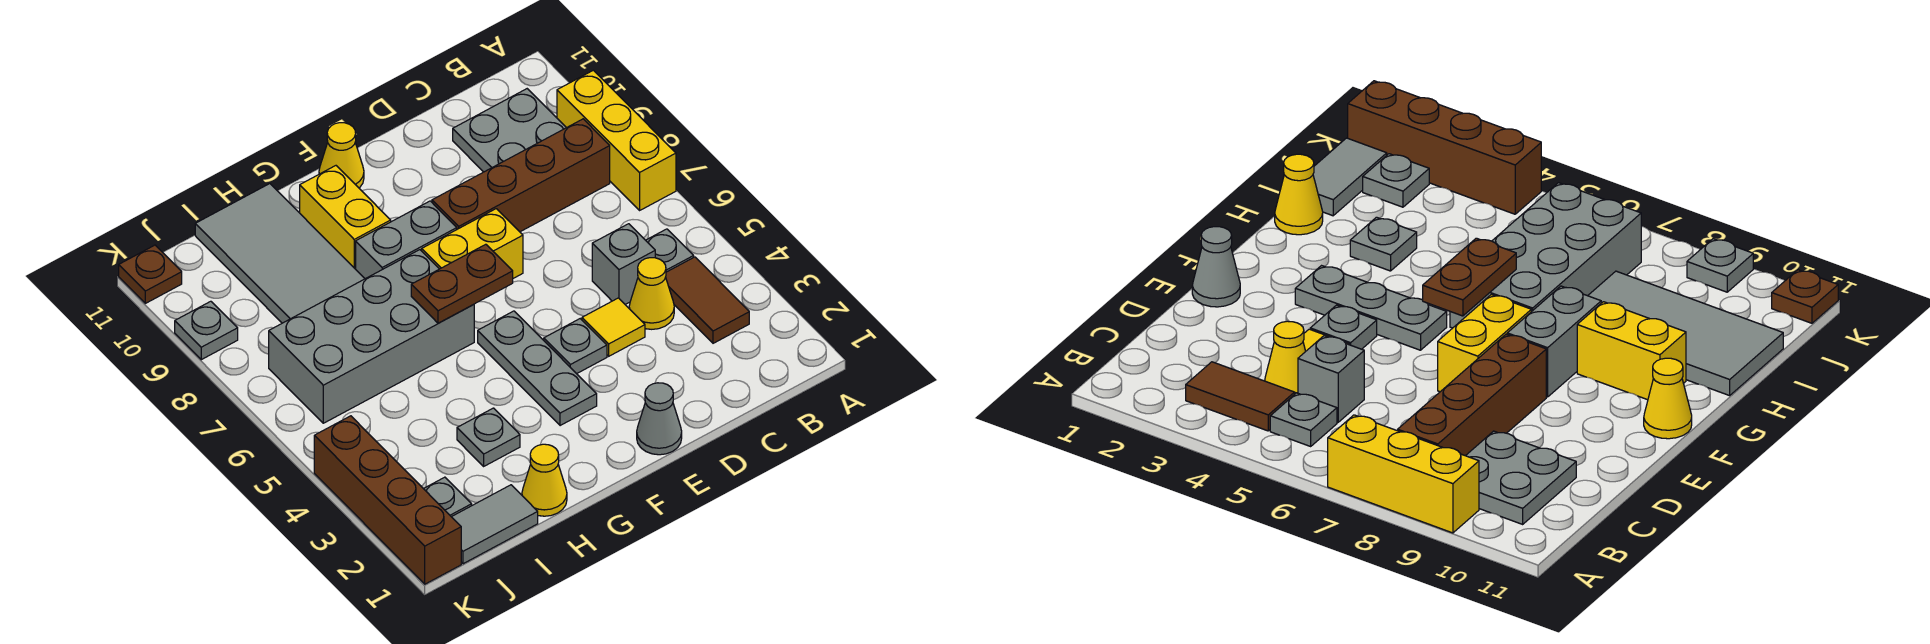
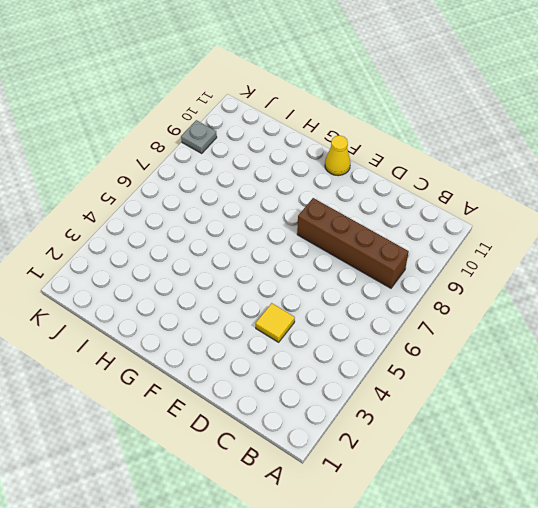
none -> yellow 1x3 brick [557,70,676,210]
none -> brown 1x2 tile [666,257,749,343]
none -> grey 1x1 plate [646,229,694,272]

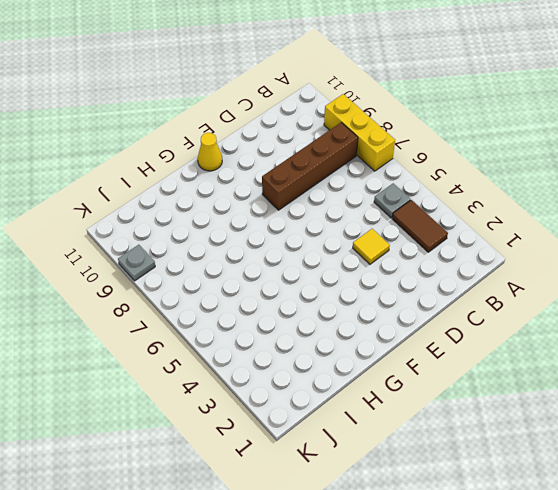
none -> grey 2x2 plate [453,89,566,172]
none -> yellow 1x1 cone [629,258,674,329]
none -> grey 1x1 brick [592,224,655,305]

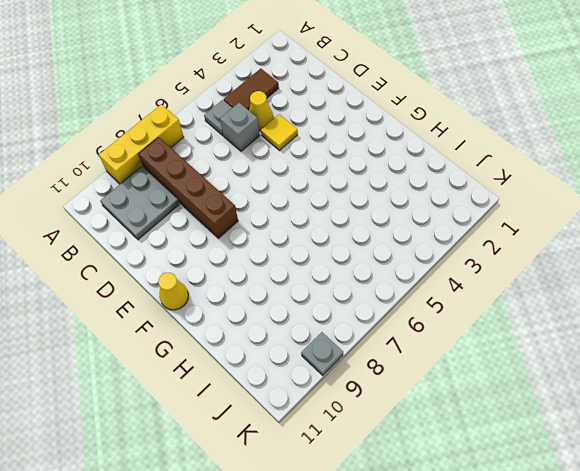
none -> grey 1x1 cone [637,383,682,455]
none -> grey 1x1 plate [544,319,607,374]
none -> yellow 1x2 brick [422,209,523,278]

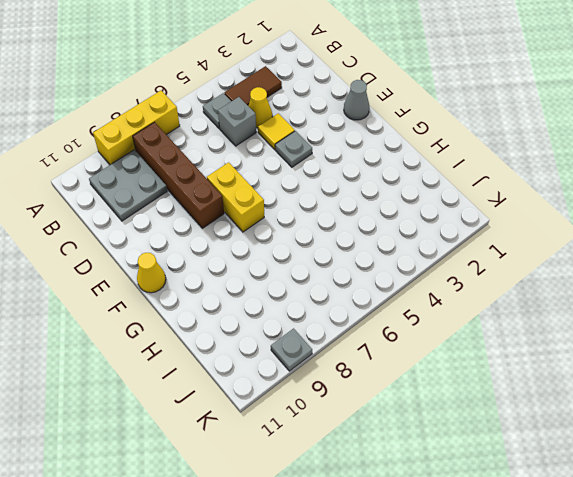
none -> grey 1x3 plate [478,311,597,426]
none -> grey 1x2 brick [356,201,457,279]
none -> grey 2x4 brick [269,250,474,423]

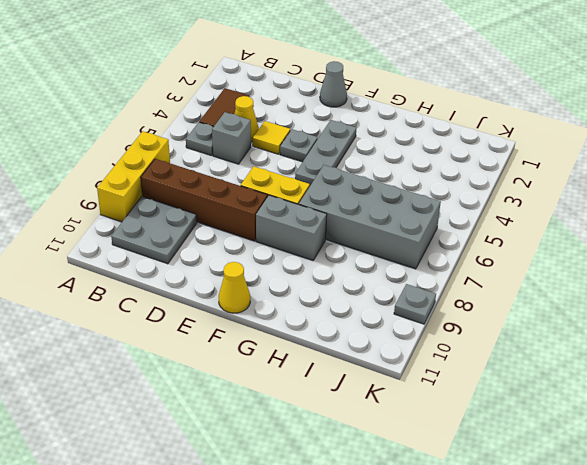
none -> yellow 1x2 brick [300,166,391,269]
none -> yellow 1x1 cone [522,444,567,516]
none -> grey 1x1 plate [457,408,520,466]

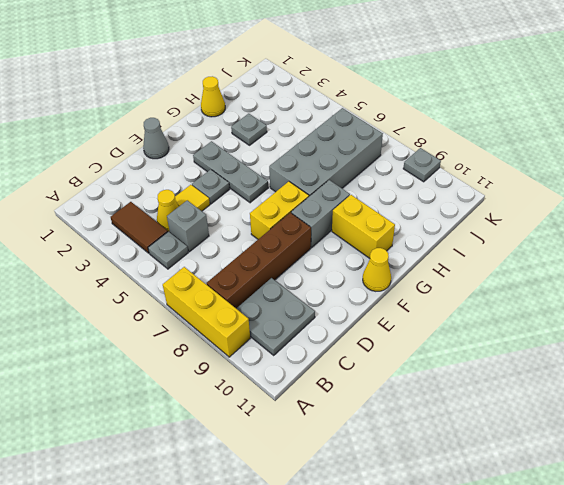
none -> grey 2x4 tile [195,184,365,323]
none -> grey 1x2 tile [452,485,538,564]
none -> grey 1x1 plate [424,477,472,517]

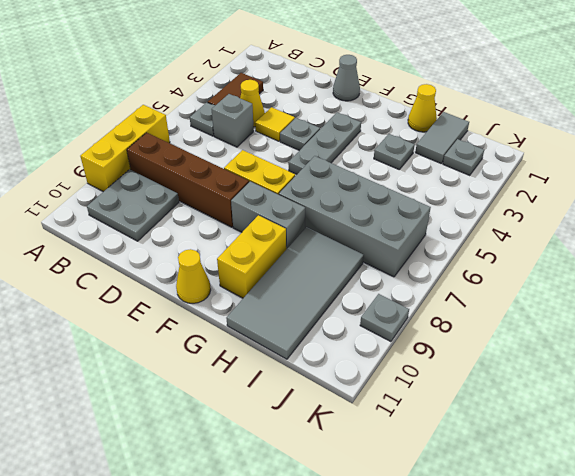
grey 1x2 tile [415,112,469,164] -> grey 1x2 tile turned to [452,485,538,564]
none -> brown 1x4 brick [314,416,461,584]
none -> brown 1x1 plate [119,245,182,303]
none -> brown 1x2 plate [411,244,513,323]

